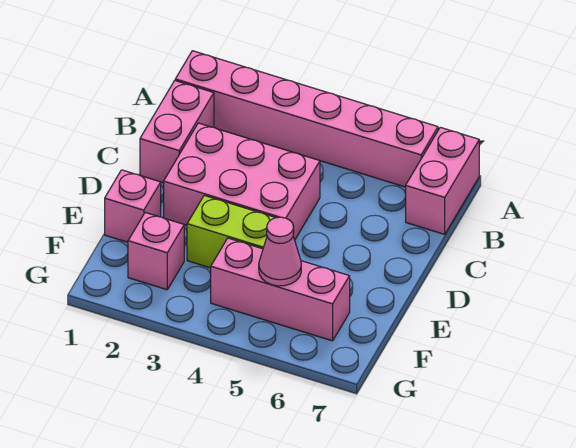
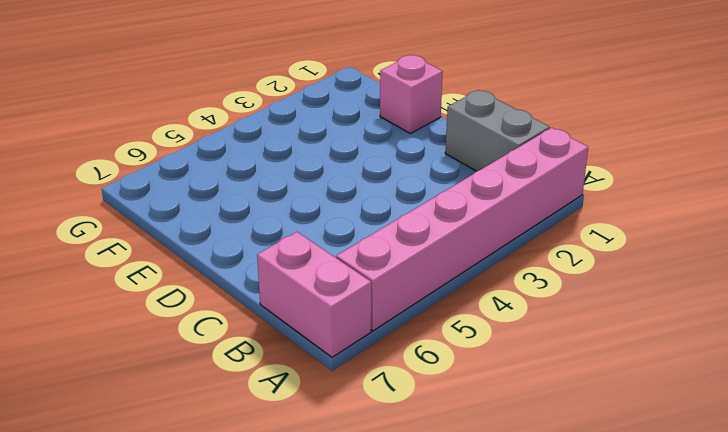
grey 1x2 brick [445,90,550,171] -> pink 1x2 brick [140,81,214,183]
none -> pink 2x3 brick [164,123,320,240]
none -> lime 1x2 brick [187,196,276,268]

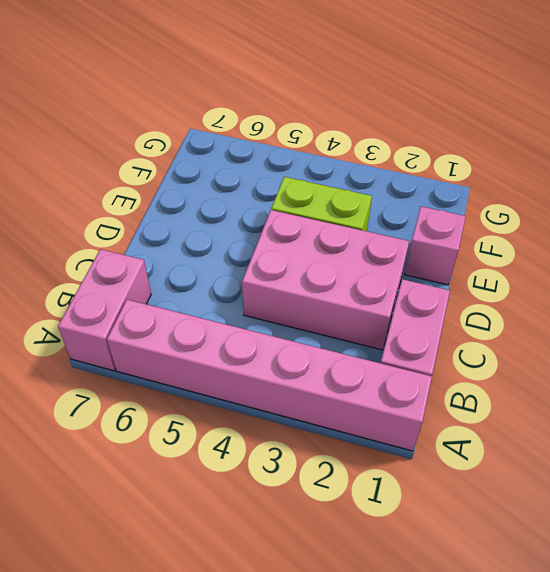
none -> pink 1x1 brick [128,213,184,290]
none -> pink 1x3 brick [211,238,350,341]

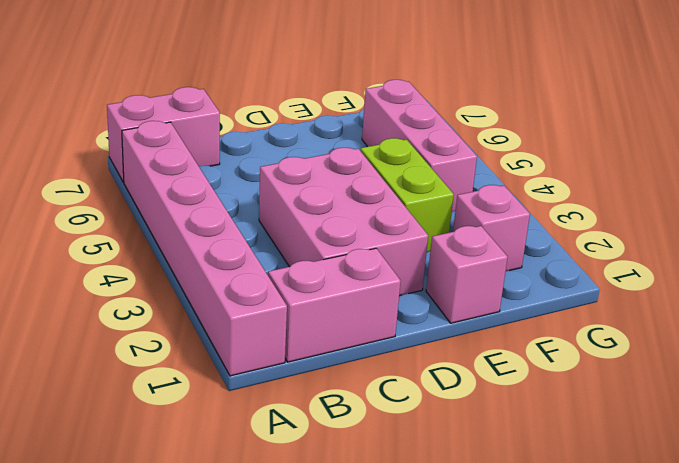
none -> pink 1x1 cone [259,217,301,286]

